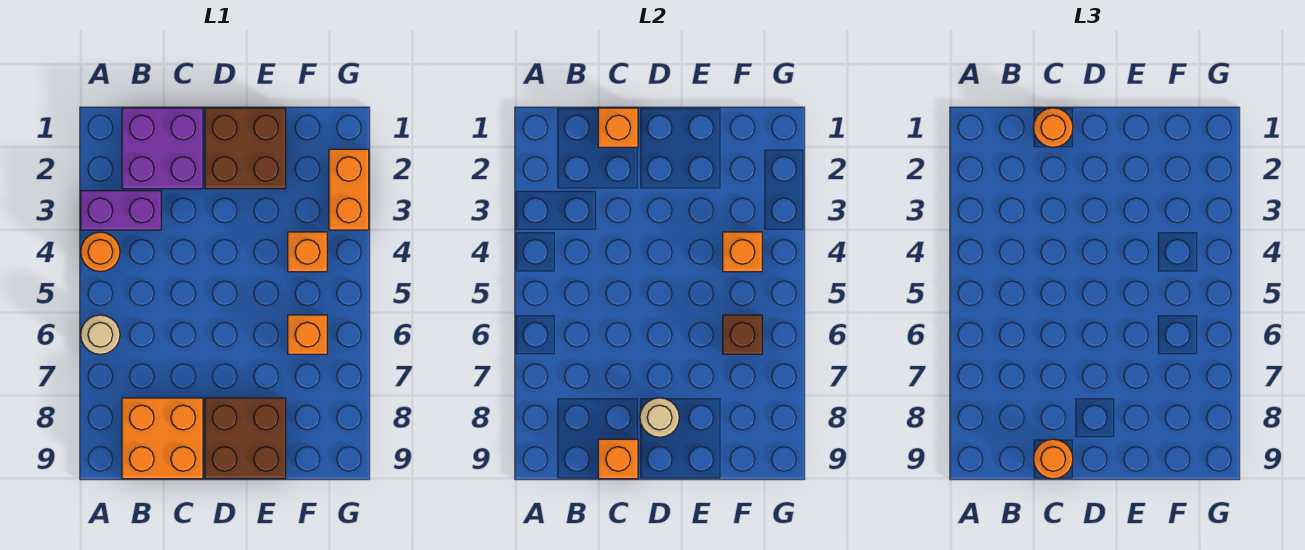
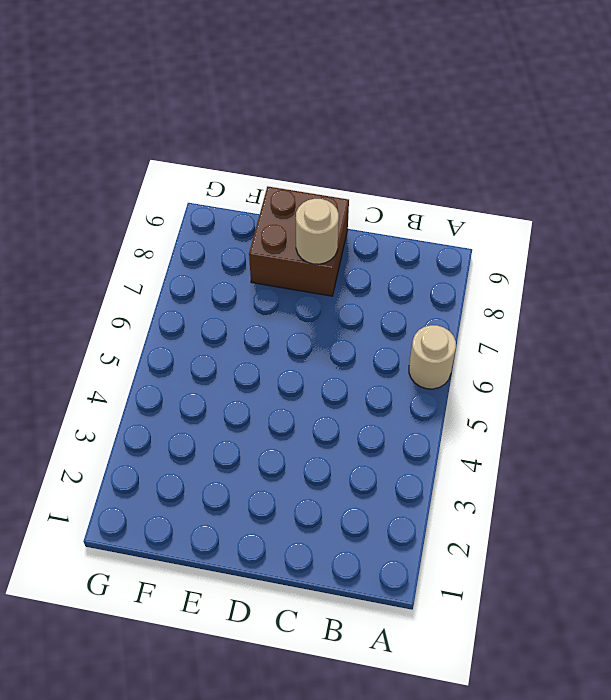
none -> purple 1x2 brick [81,191,161,230]
none -> orange 1x1 round brick [81,232,120,272]
none -> purple 2x2 brick [122,108,203,189]

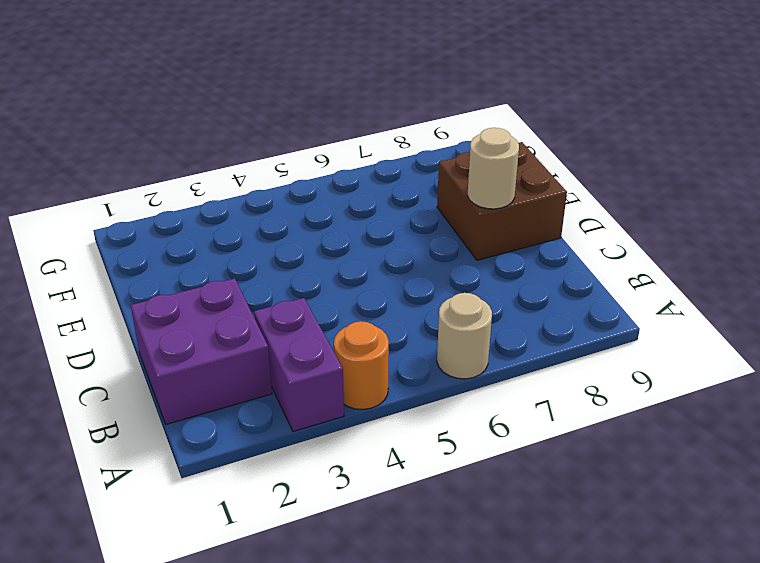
none -> orange 2x2 brick [122,398,203,479]
none -> brown 2x2 brick [205,108,286,189]
none -> orange 1x1 brick [288,232,327,272]

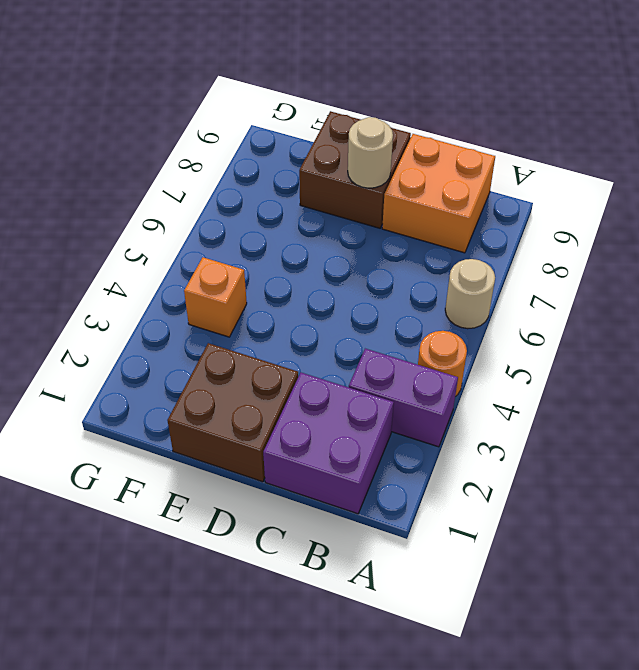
none -> orange 1x1 brick [288,315,327,354]
none -> orange 1x2 brick [329,149,369,230]
none -> orange 1x1 brick [598,108,638,147]

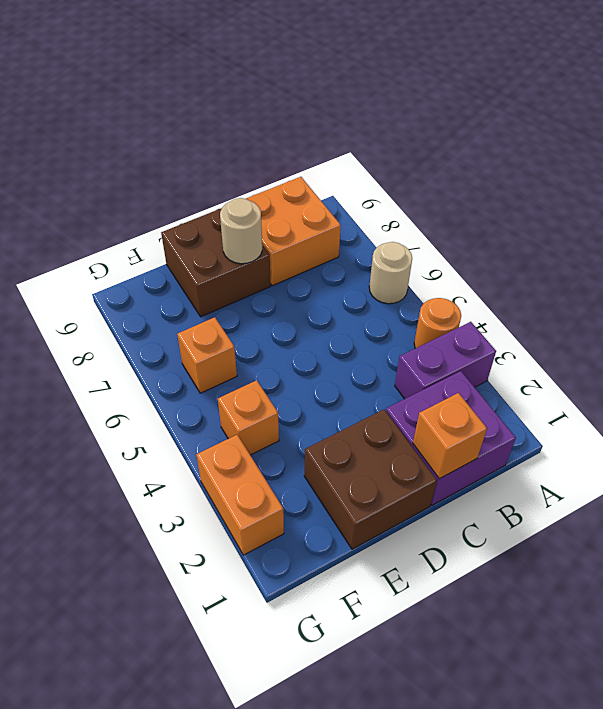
none -> orange 1x1 brick [598,439,638,479]
none -> orange 1x1 brick [723,232,762,272]
none -> brown 1x1 brick [723,315,762,354]

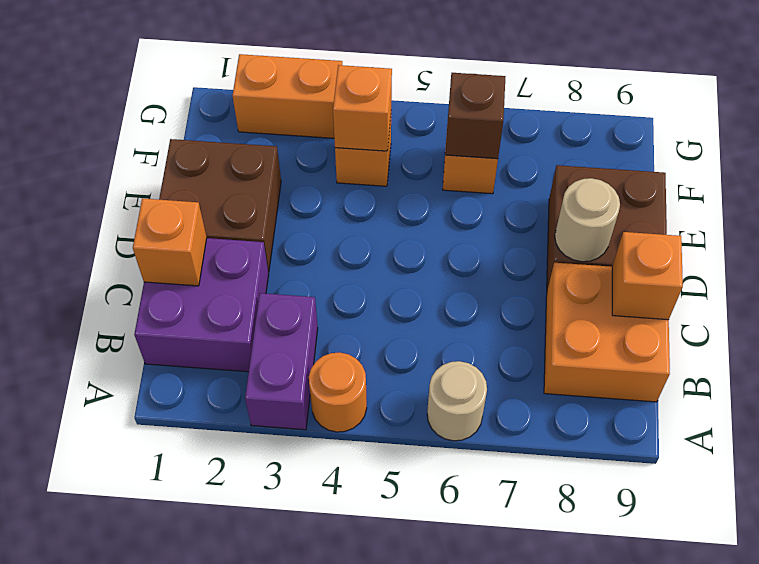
none -> orange 1x1 round brick [1033,108,1073,147]
none -> orange 1x1 round brick [1034,439,1073,479]

